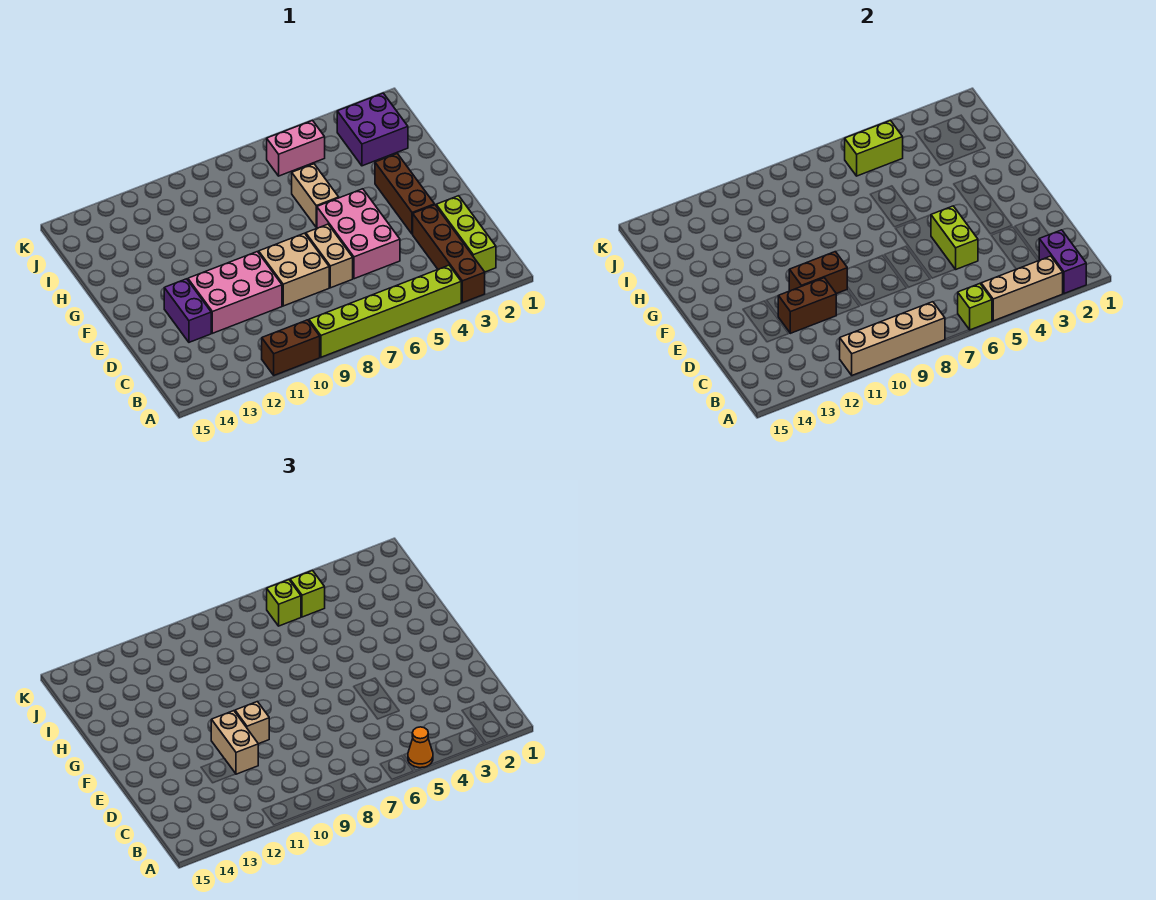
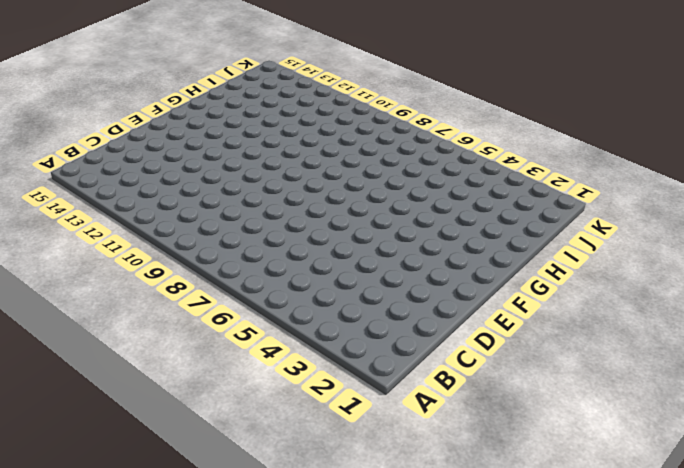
none -> brown 1x4 brick [413,205,485,303]
none -> lime 1x6 brick [309,265,461,357]
none -> brown 1x2 brick [262,320,320,375]

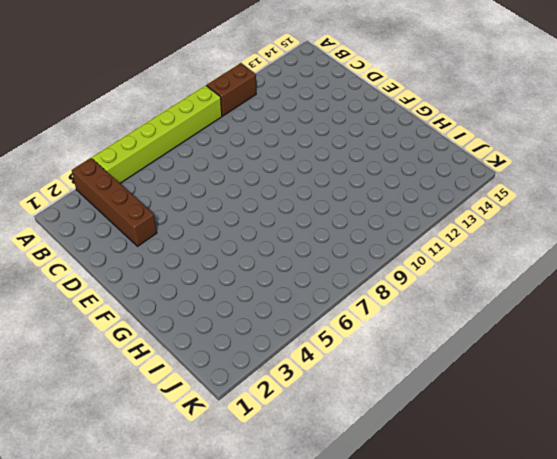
none -> lime 1x3 brick [436,196,496,272]
none -> pink 2x3 brick [317,189,400,279]
none -> tan 1x2 brick [305,224,353,288]

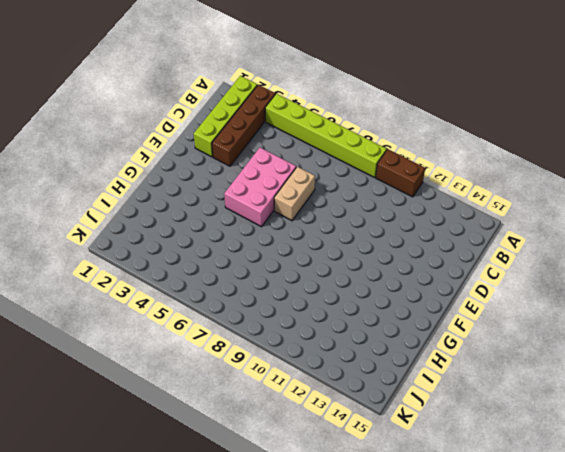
lime 1x4 brick [194,76,257,157] -> lime 1x3 brick [436,196,496,272]
none -> tan 2x2 brick [259,233,329,306]
none -> pink 2x3 brick [188,252,282,333]
none -> purple 1x2 brick [164,279,211,342]

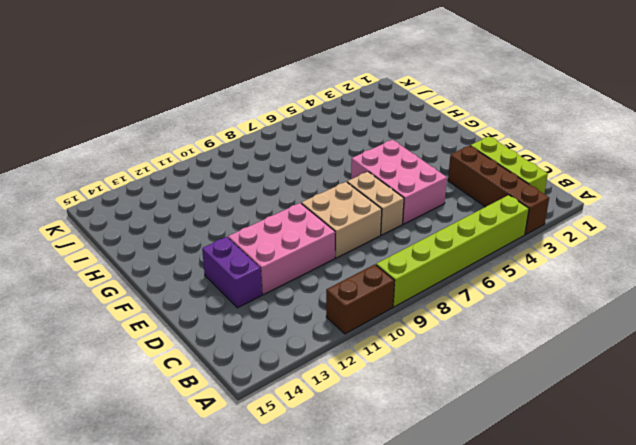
none -> brown 1x3 brick [375,154,435,234]
none -> tan 1x2 brick [292,164,339,227]
none -> purple 2x2 brick [337,93,408,166]

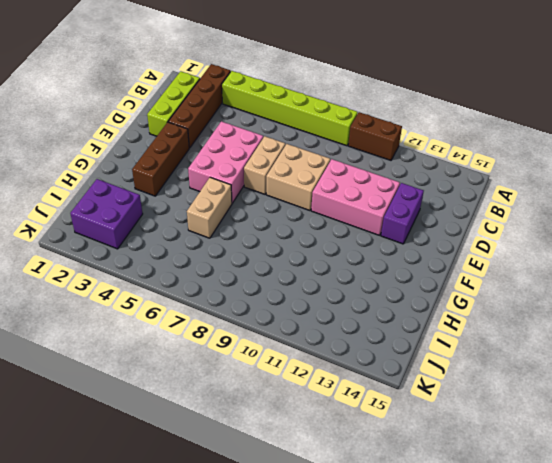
none -> pink 1x2 brick [267,121,325,176]
none -> purple 1x2 brick [1039,230,1086,294]
none -> tan 1x3 brick [981,256,1063,321]

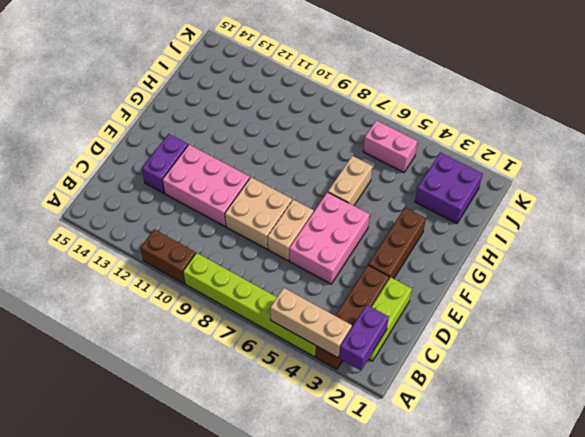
none -> lime 1x1 brick [958,284,992,330]
none -> tan 1x4 brick [840,302,945,375]
none -> lime 1x2 brick [931,206,978,269]

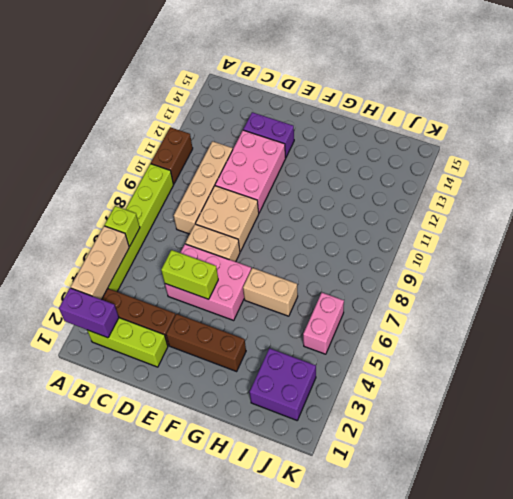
tan 1x4 brick [174,141,233,234] -> tan 1x4 brick moved to [840,302,945,375]
none -> brown 1x2 brick [778,278,836,333]
none -> brown 1x2 brick [789,252,847,294]
none -> lime 1x2 brick [845,121,903,176]

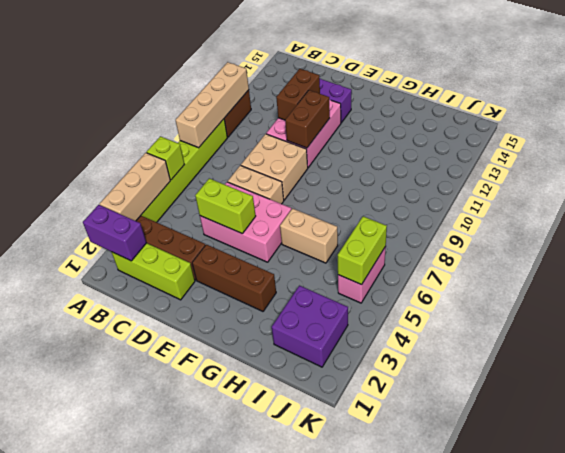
none -> orange 1x1 cone [408,727,433,768]
none -> tan 1x2 brick [211,711,258,774]
none -> tan 1x1 brick [235,702,269,744]

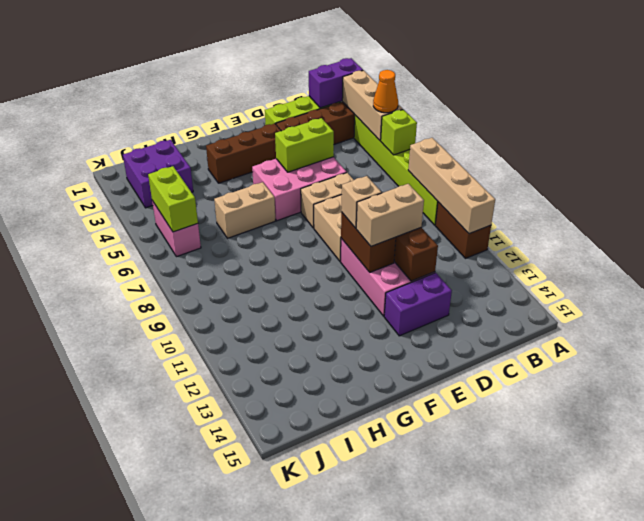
none -> lime 1x1 brick [290,571,325,617]
none -> lime 1x1 brick [267,580,301,626]

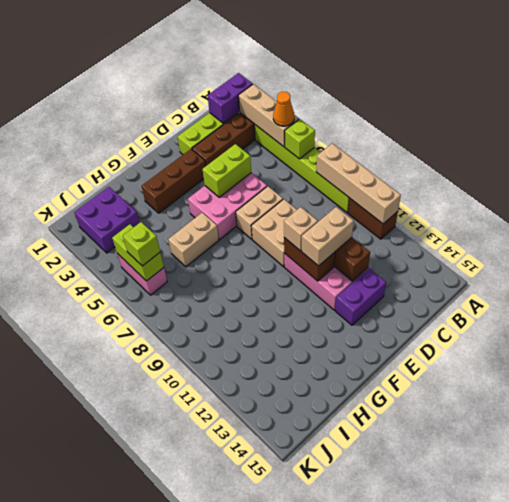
none -> lime 1x1 brick [290,571,325,617]

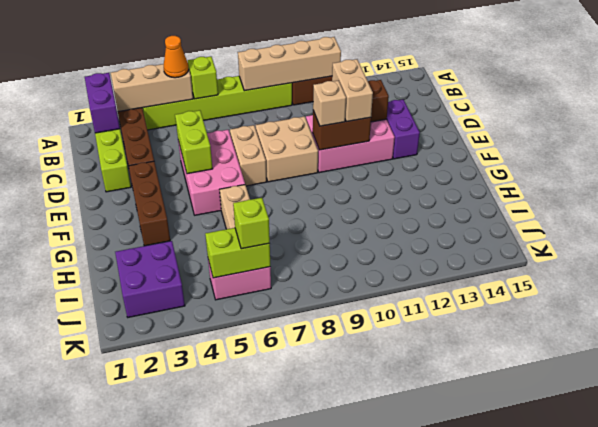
none -> lime 1x1 brick [290,571,325,617]

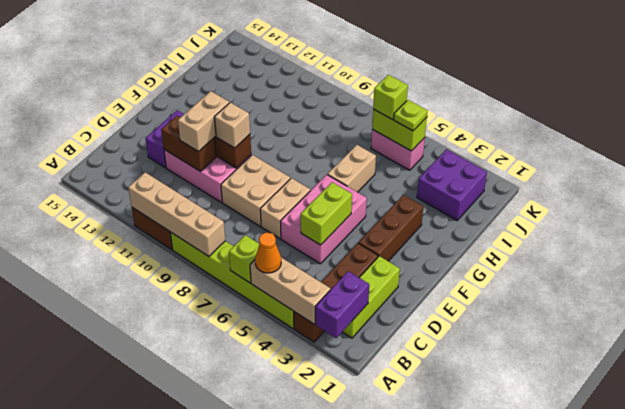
lime 1x1 plate [394,100,427,131] -> lime 1x1 brick [290,571,325,617]

